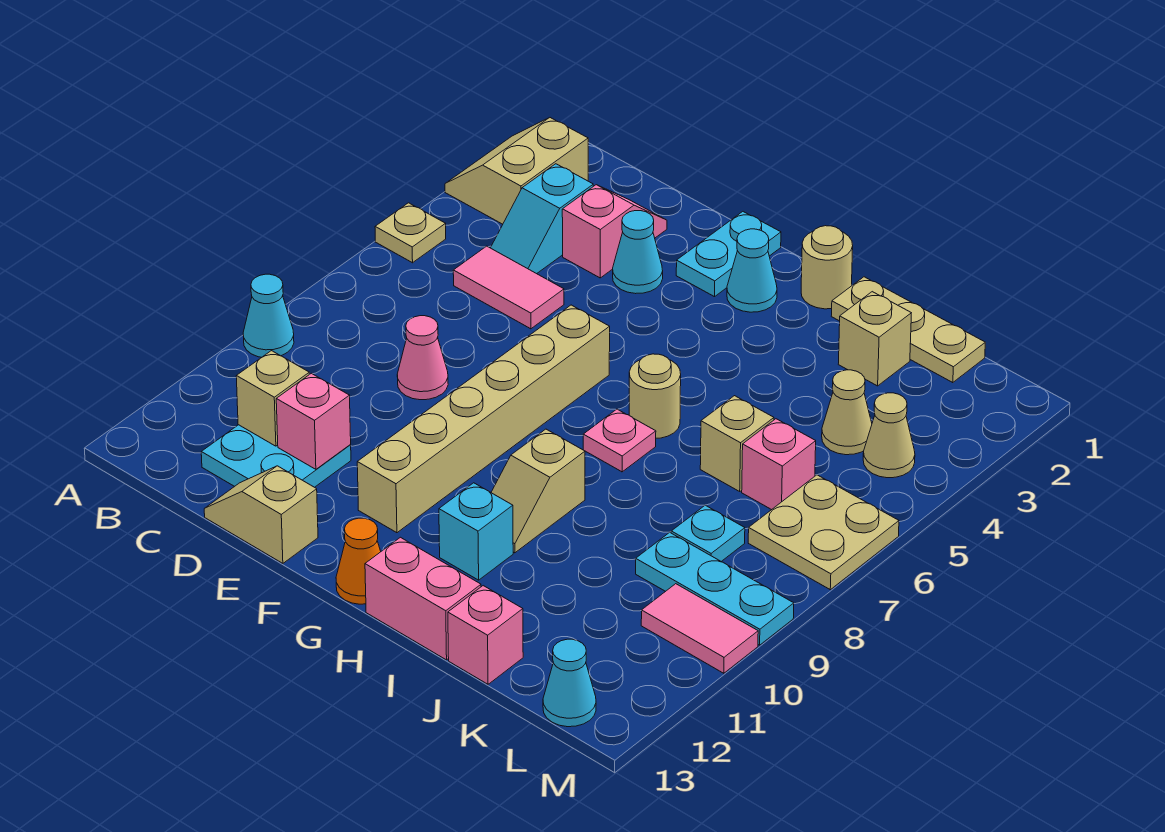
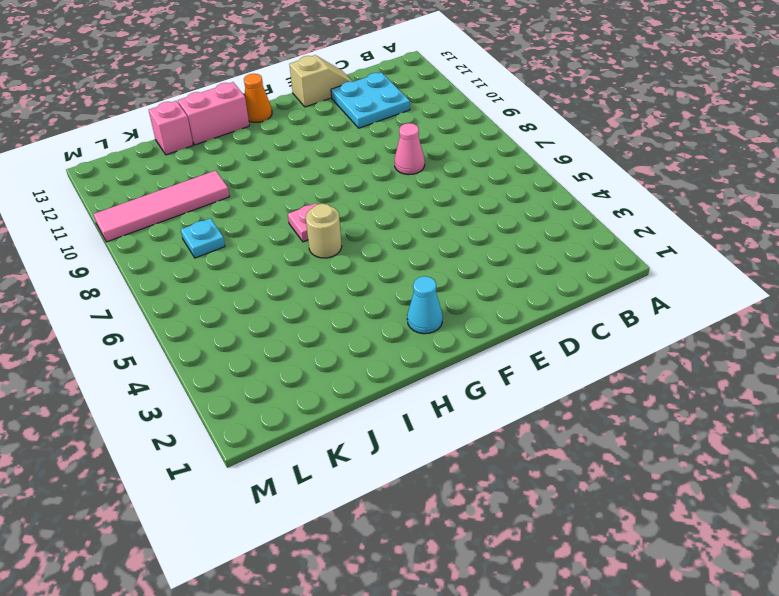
pink 1x4 tile [93,170,230,242] -> pink 1x2 tile [641,584,758,673]
none -> tan 2x2 slope [445,118,588,224]
none -> tan 1x1 plate [375,203,446,263]
none -> cyan 1x1 cone [243,274,294,358]
none -> cyan 1x2 slope [491,164,593,274]

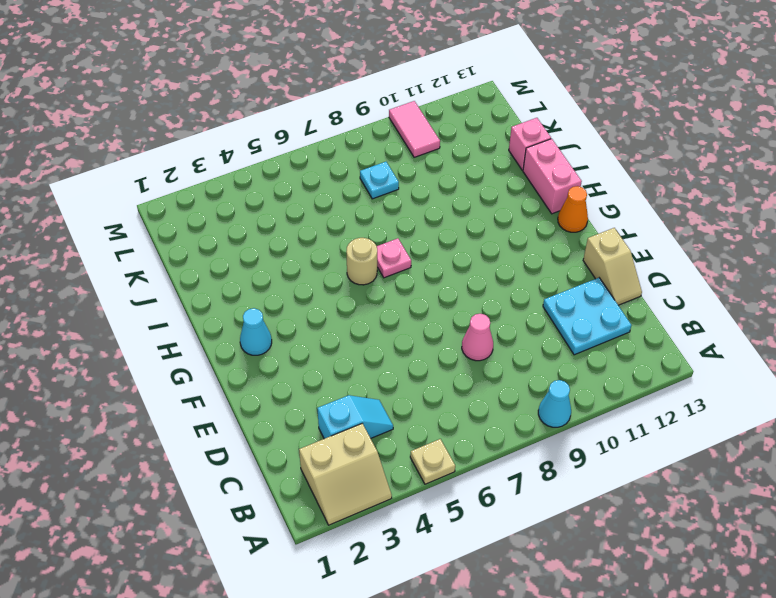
none -> pink 1x2 tile [453,246,564,329]
none -> pink 1x2 slope [562,185,667,278]
none -> cyan 1x1 cone [613,211,663,294]
none -> cyan 1x2 plate [676,212,781,297]

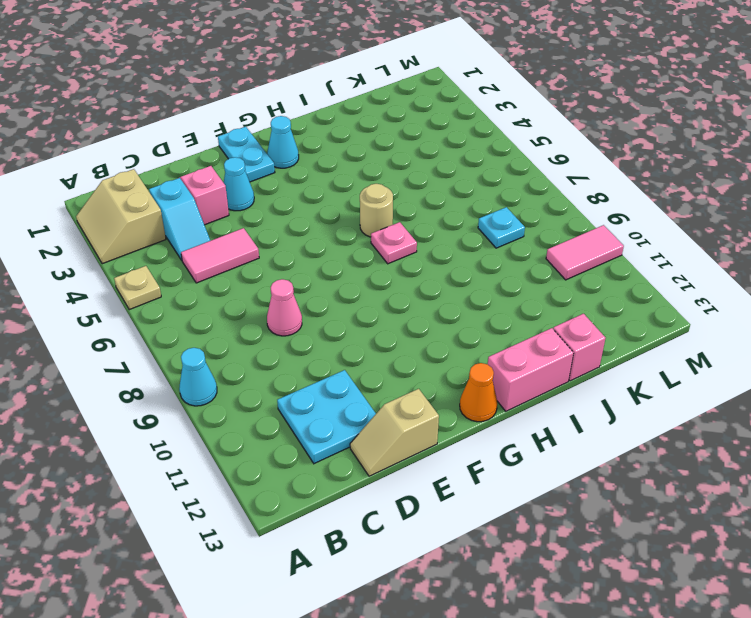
none -> tan 1x6 brick [357,305,610,533]
none -> tan 1x1 round brick [801,226,853,309]
none -> tan 1x2 slope [491,429,585,553]
none -> cyan 1x1 brick [439,483,513,580]

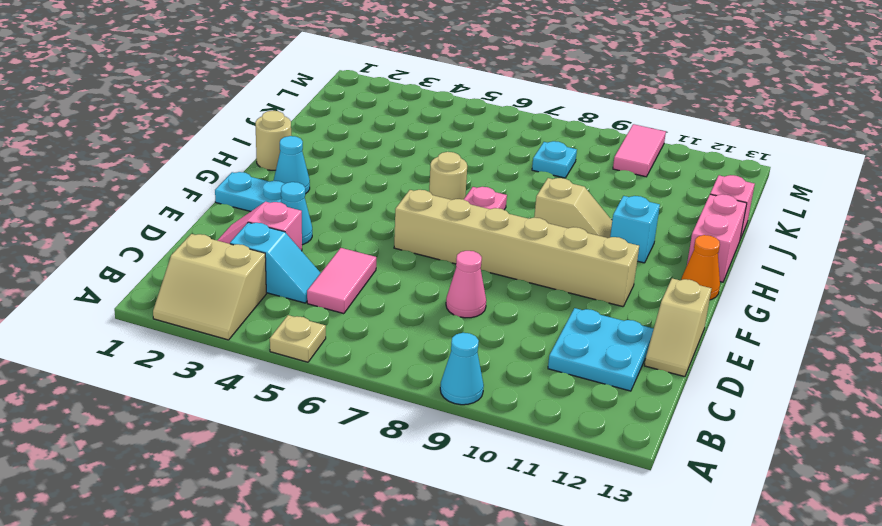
none -> tan 1x3 plate [831,277,985,383]
none -> tan 1x1 brick [838,292,911,386]
none -> tan 1x1 brick [700,396,774,491]
none -> tan 1x1 cone [822,370,872,455]

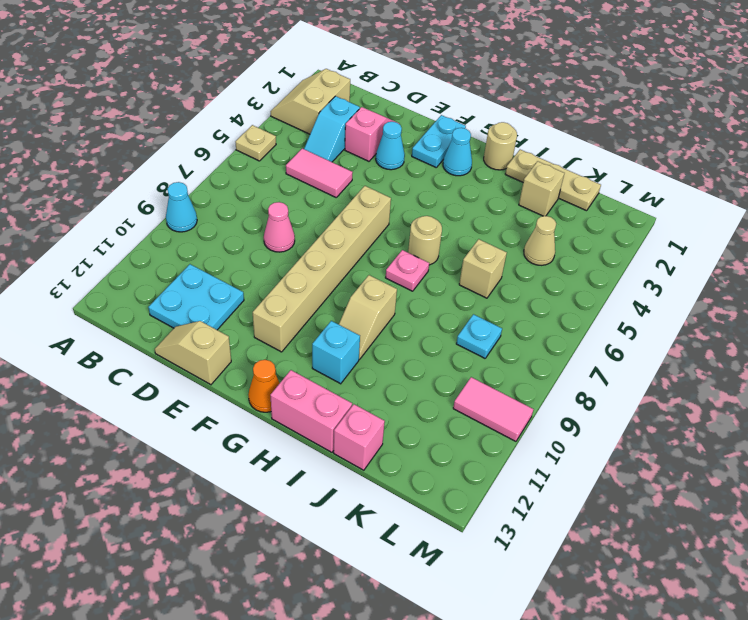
none -> pink 1x1 brick [742,419,816,510]
none -> cyan 1x3 plate [636,532,794,645]
none -> tan 1x1 cone [863,393,915,478]
none -> tan 2x2 plate [748,475,899,590]

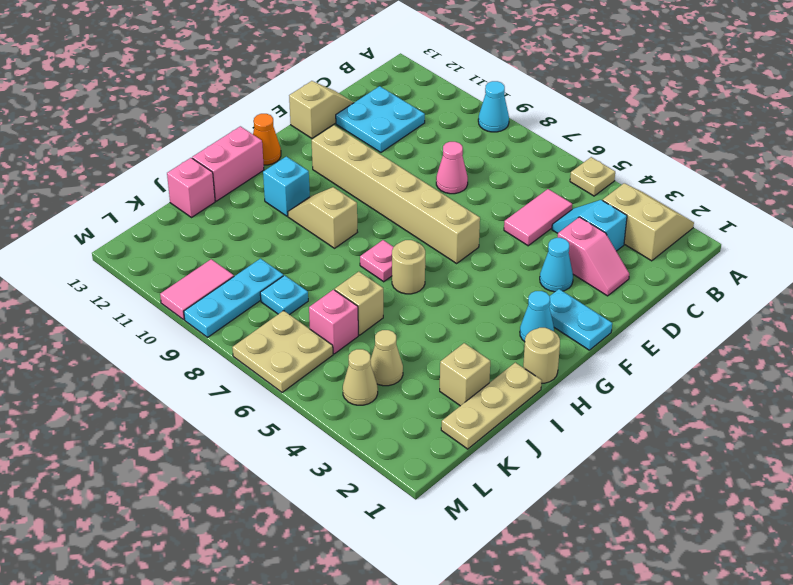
none -> cyan 1x1 cone [543,639,596,727]
none -> tan 1x1 brick [236,351,309,446]
none -> pink 1x1 brick [276,373,351,469]

